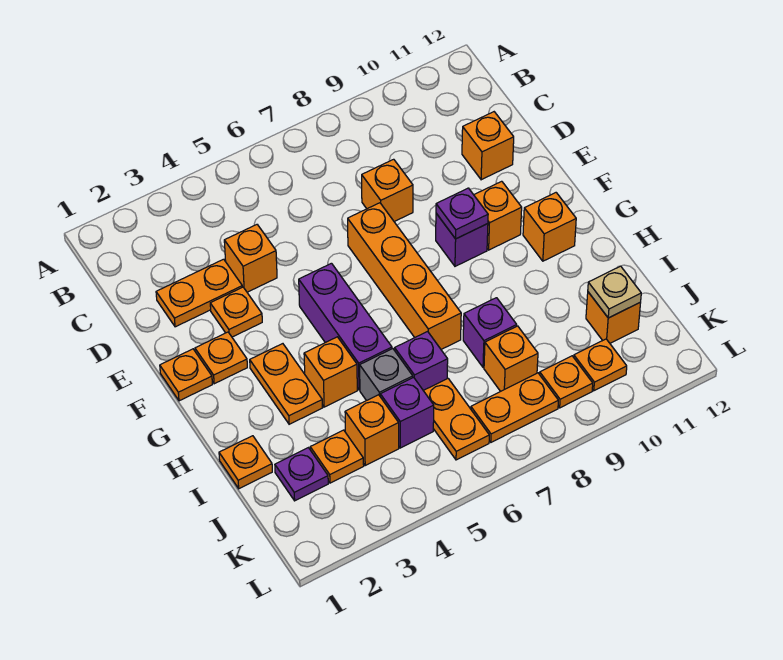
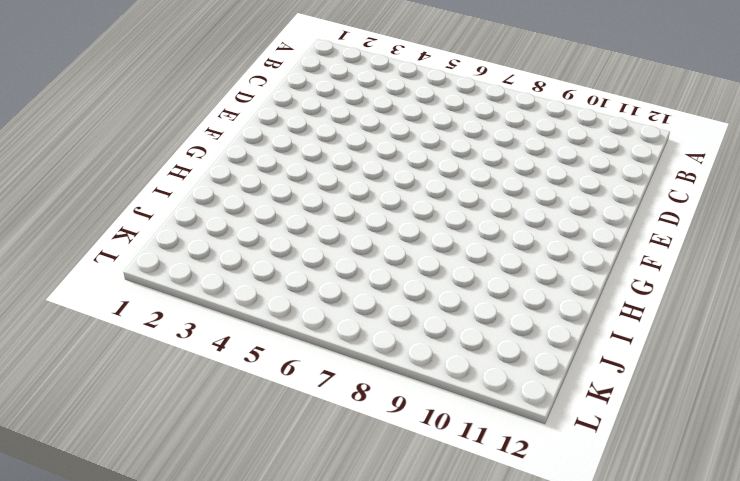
none -> orange 1x2 plate [156,259,242,327]
none -> orange 1x1 brick [224,225,277,292]
none -> orange 1x1 brick [362,159,413,222]
none -> orange 1x1 brick [462,112,514,180]

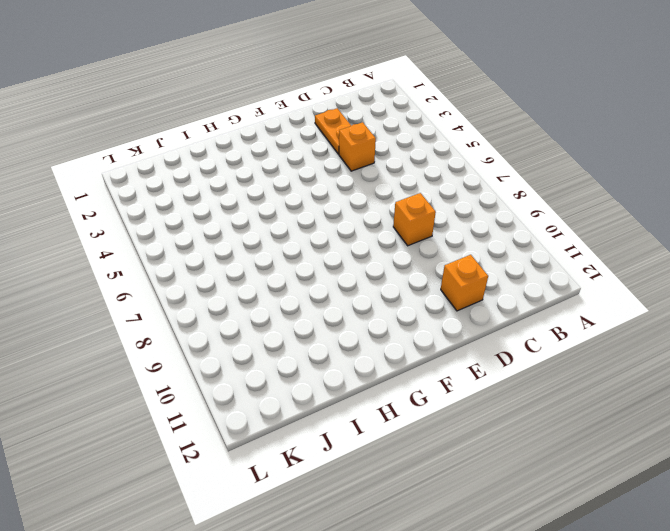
none -> orange 1x1 plate [210,287,262,337]
none -> orange 1x4 brick [348,203,461,349]
none -> orange 1x1 plate [160,349,212,401]
none -> orange 1x1 plate [195,332,247,384]

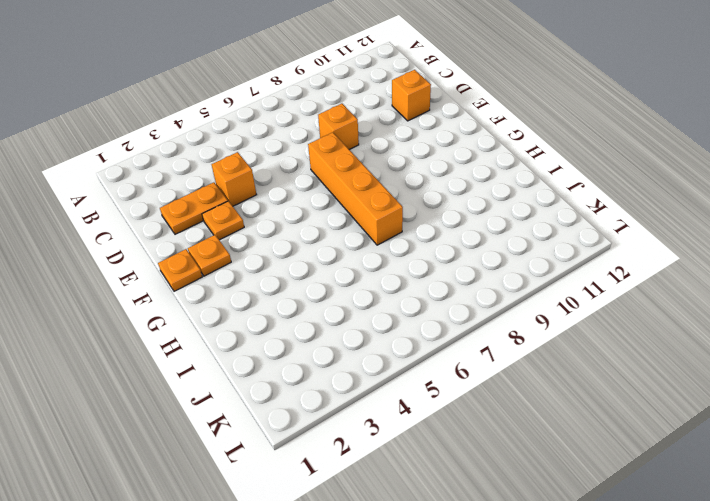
none -> purple 1x3 brick [299,263,392,390]
none -> purple 1x1 brick [436,213,488,266]
none -> orange 1x1 brick [474,181,522,250]
none -> orange 1x2 plate [250,344,322,424]

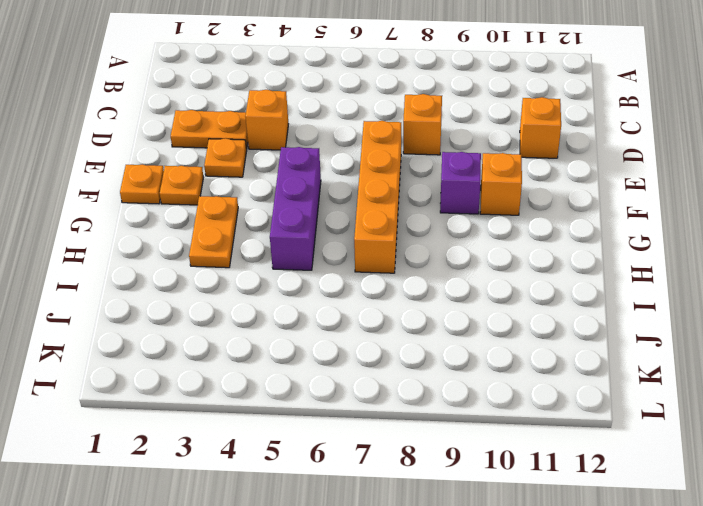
none -> orange 1x1 brick [523,193,576,261]
none -> orange 1x1 brick [304,337,357,407]
none -> orange 1x1 plate [219,436,272,489]
none -> grey 1x1 brick [360,349,413,401]

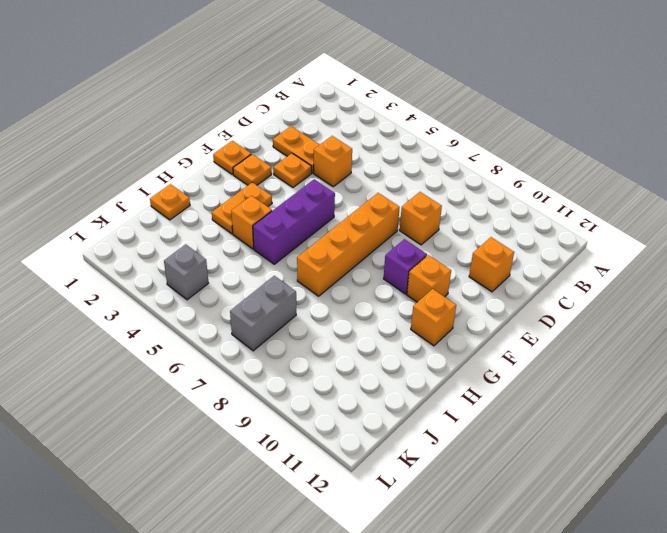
grey 1x2 brick [230,276,296,351] -> orange 1x2 plate [471,373,558,442]
grey 1x1 brick [164,244,208,300] -> grey 1x1 brick moved to [360,349,413,401]
none -> purple 1x1 brick [395,332,448,390]
none -> purple 1x1 brick [463,298,517,367]
none -> purple 1x1 plate [275,448,328,501]
none -> orange 1x1 plate [310,430,364,483]

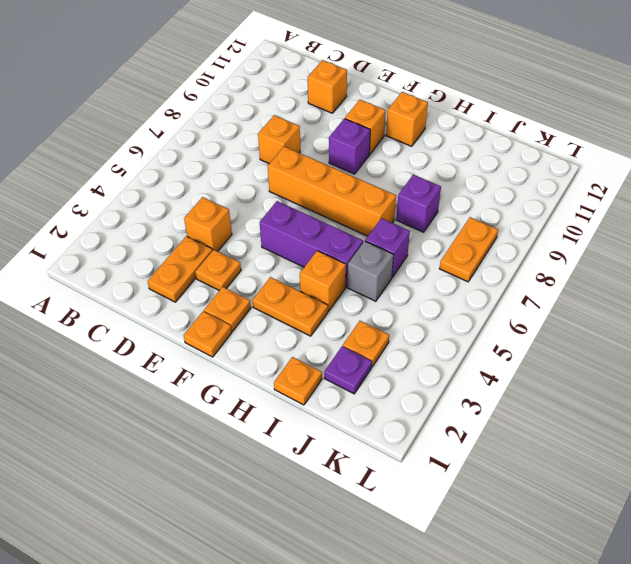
none -> orange 1x1 brick [345,395,399,465]
none -> purple 1x1 brick [380,377,434,448]
none -> orange 1x2 plate [423,378,489,460]
none -> orange 1x1 brick [484,326,538,391]

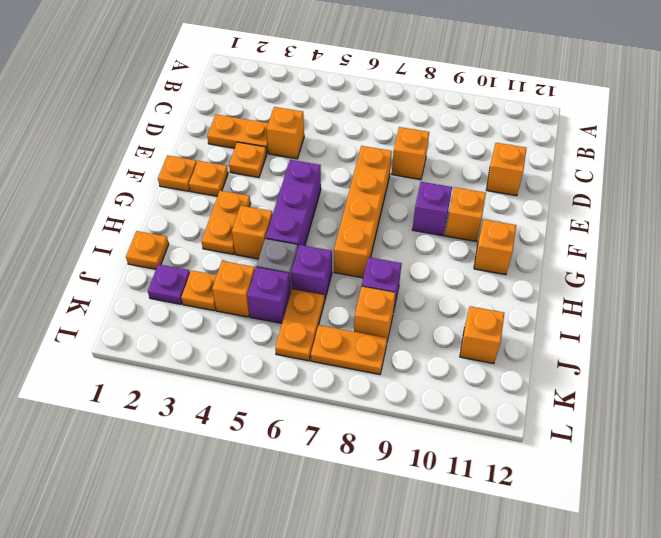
none -> orange 1x1 plate [540,356,593,408]
none -> orange 1x1 plate [574,339,627,391]
none -> purple 1x1 plate [436,188,488,239]
none -> tan 1x1 plate [588,266,641,318]

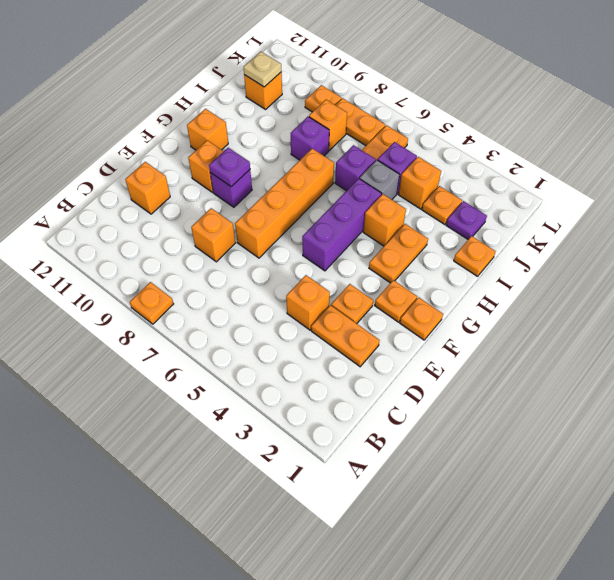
orange 1x1 plate [130,282,173,324] -> orange 1x1 plate moved to [574,339,627,391]

